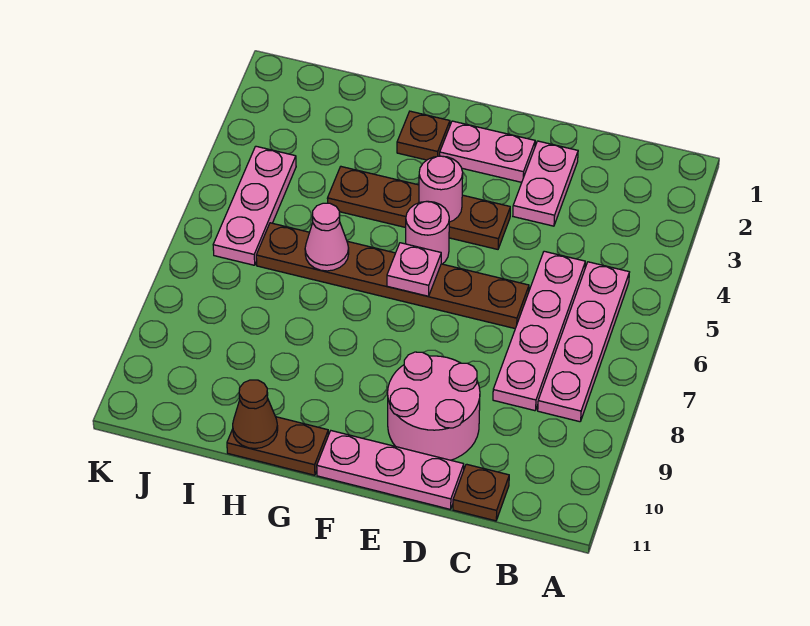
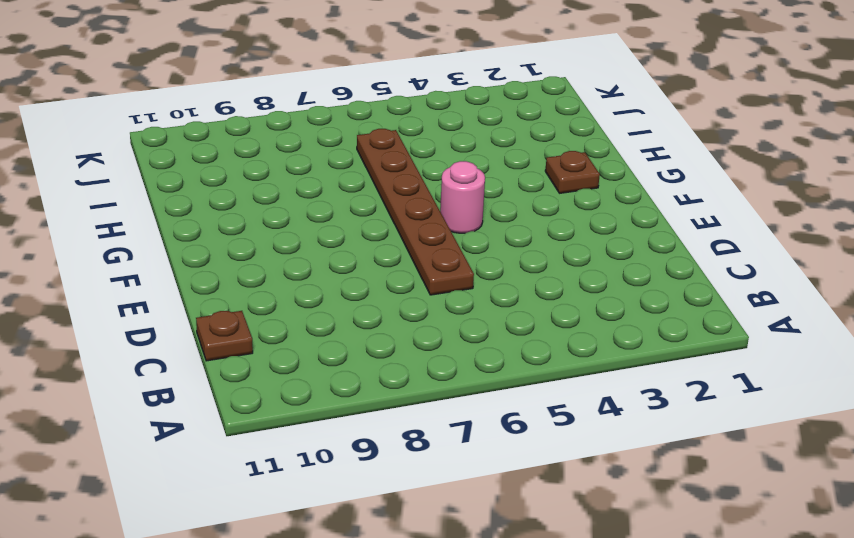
none -> pink 1x4 plate [538,262,629,422]
none -> pink 1x4 plate [493,251,585,411]
none -> pink 1x2 plate [513,141,578,226]

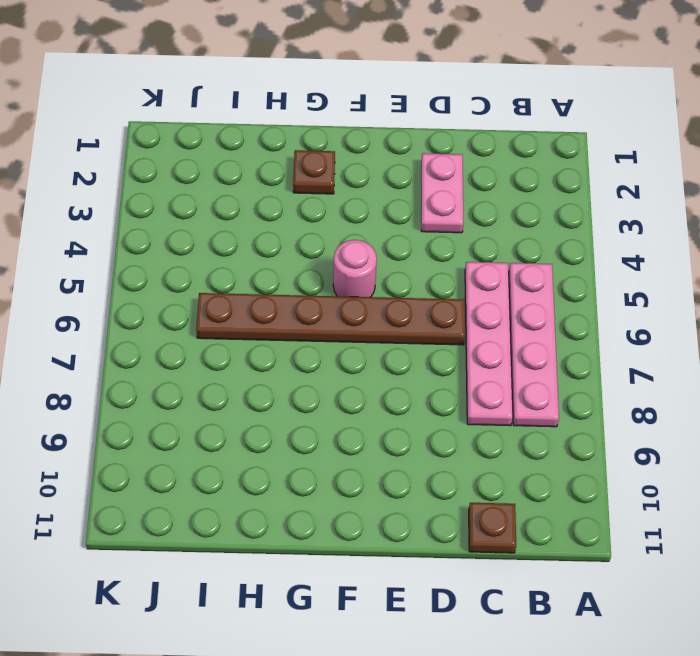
none -> pink 2x2 round brick [388,352,480,460]
none -> pink 1x3 plate [317,431,464,509]
none -> pink 1x2 plate [440,121,535,182]

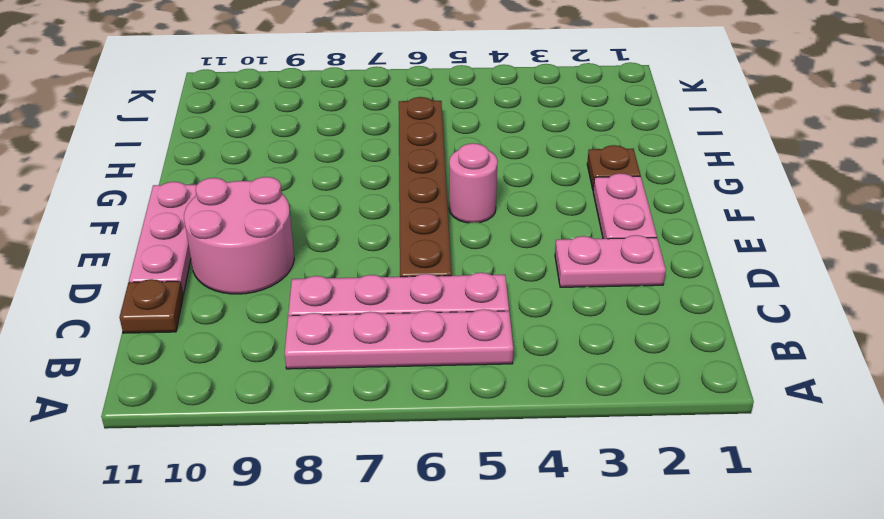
none -> brown 1x4 plate [327,167,510,249]
none -> brown 1x2 plate [227,417,328,475]
none -> pink 1x3 plate [213,146,296,265]

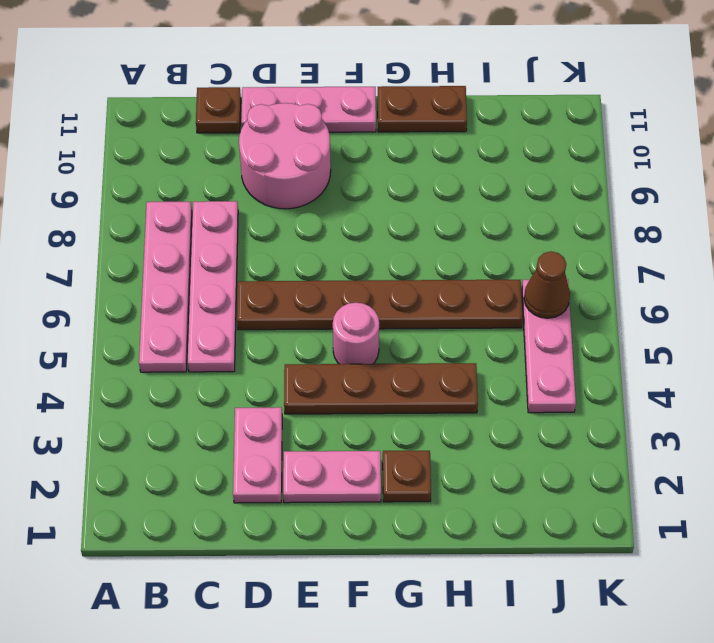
brown 1x1 cone [524,252,570,318] -> brown 1x1 cone moved to [233,380,278,449]
none -> pink 1x1 round brick [419,156,463,222]
none -> pink 1x1 plate [387,243,441,296]
none -> pink 1x1 cone [305,203,349,271]

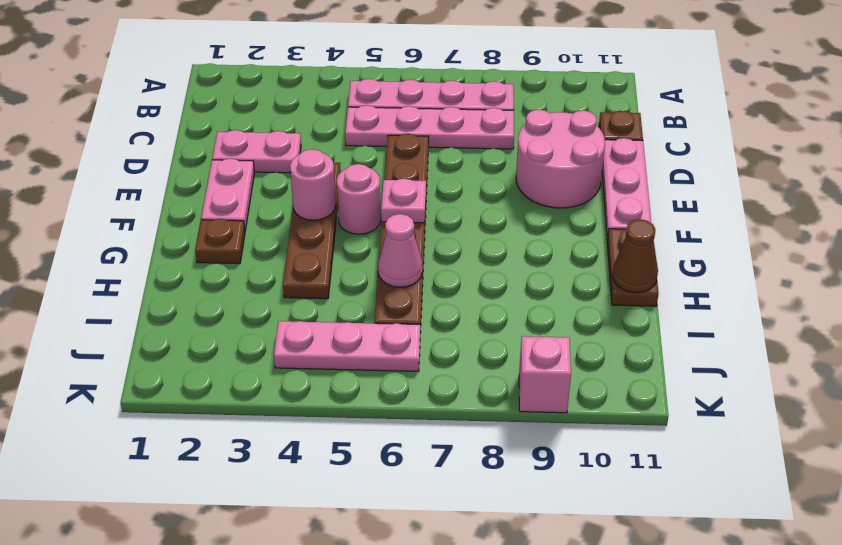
pink 1x1 brick [519,336,571,413] -> none

